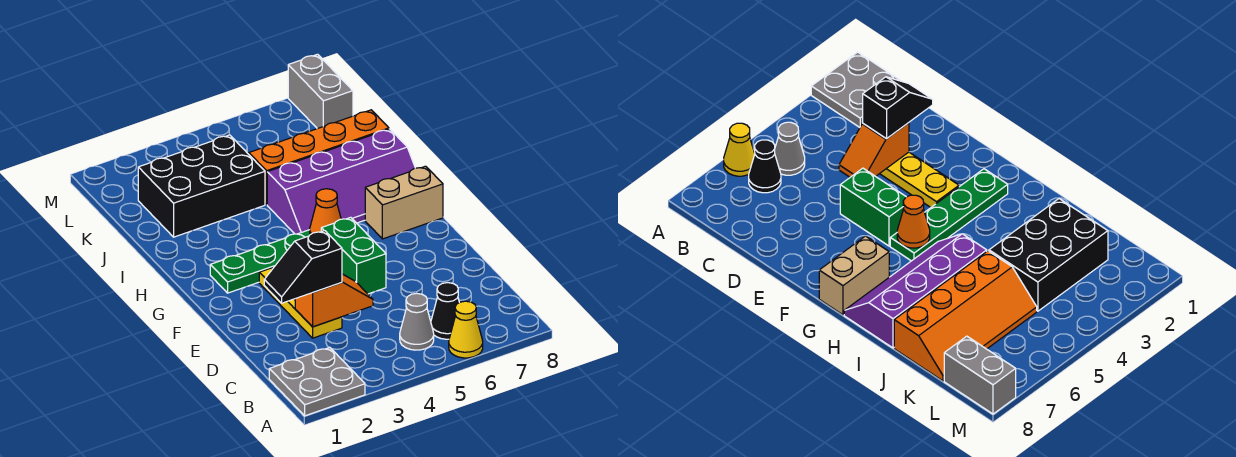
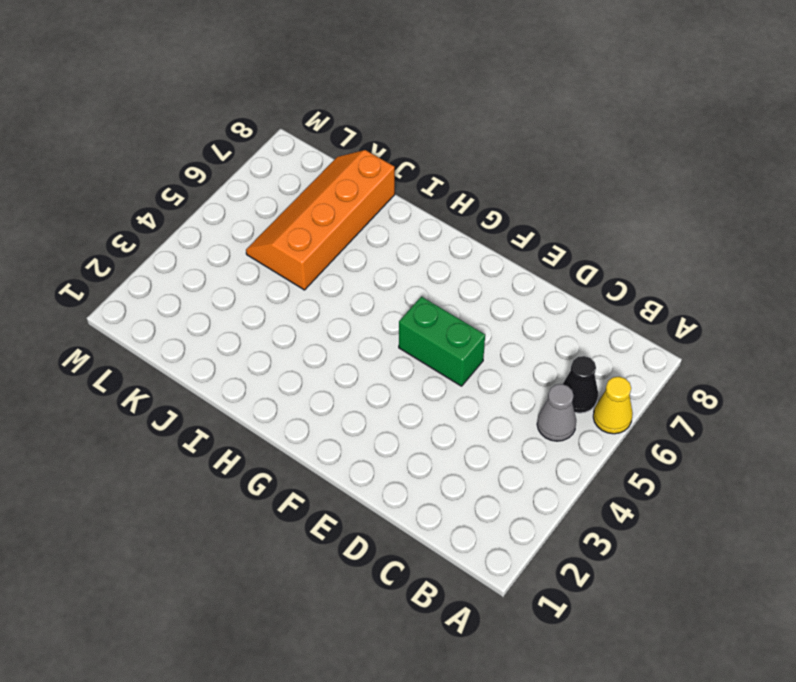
none -> grey 2x2 plate [269,347,365,416]
none -> yellow 1x3 plate [259,266,342,338]
none -> green 1x4 plate [210,230,310,293]

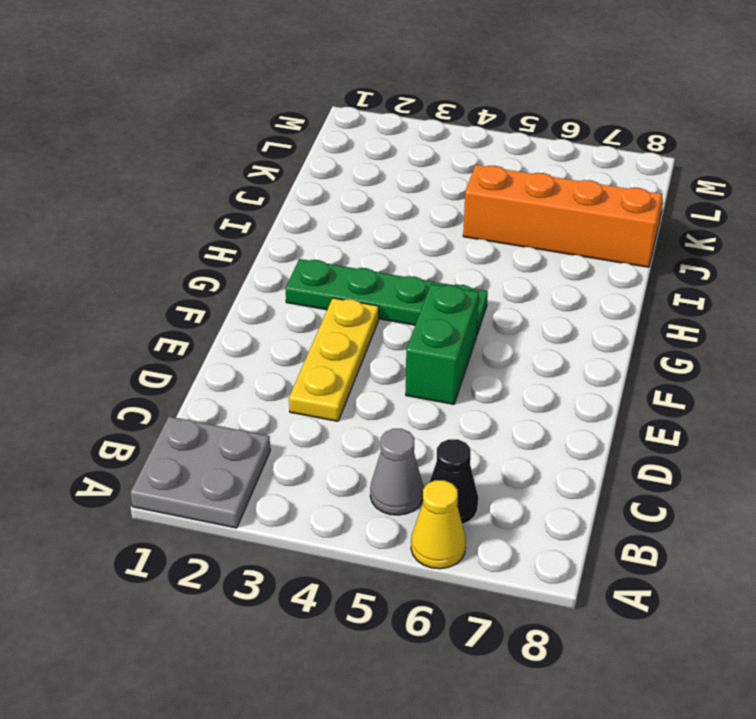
none -> tan 1x2 brick [365,166,443,239]
none -> purple 2x4 slope [267,129,415,234]
none -> black 2x3 brick [138,135,265,237]

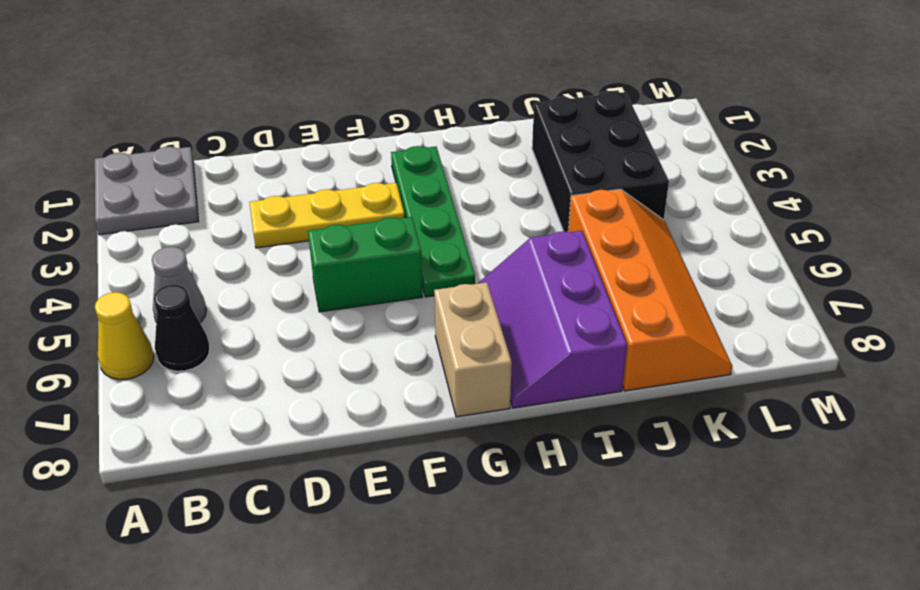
purple 2x3 slope [478,231,627,408] -> purple 2x4 slope [267,129,415,234]
none -> grey 1x2 brick [288,54,353,129]
none -> orange 1x2 slope [295,274,373,327]
none -> orange 1x1 cone [310,189,341,235]

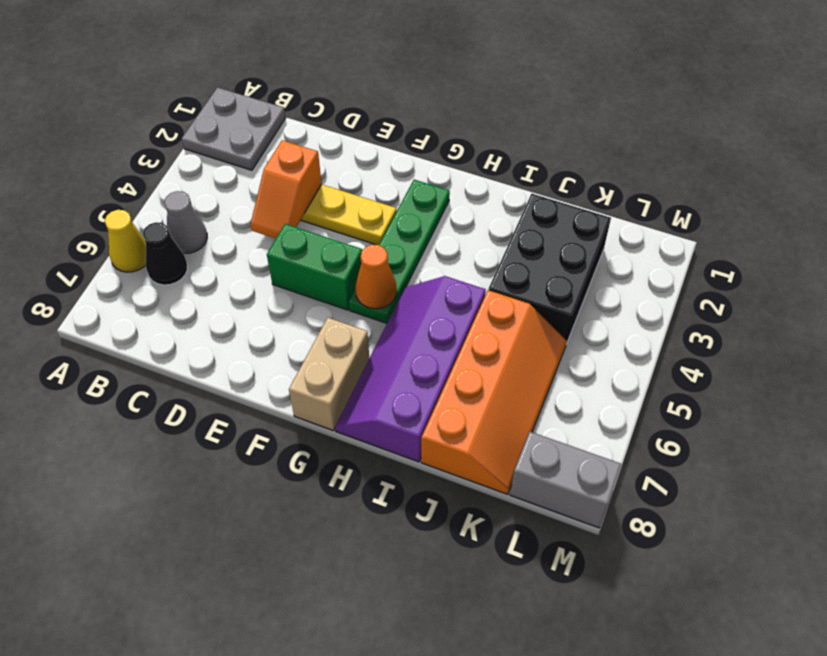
none -> black 1x2 slope [264,231,342,303]

